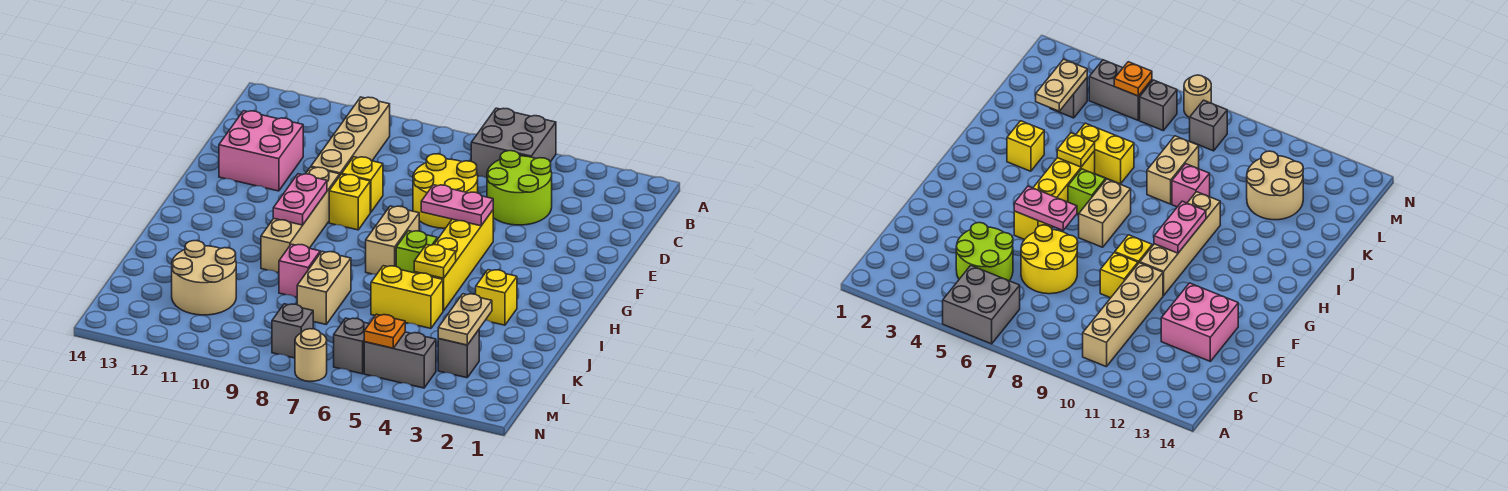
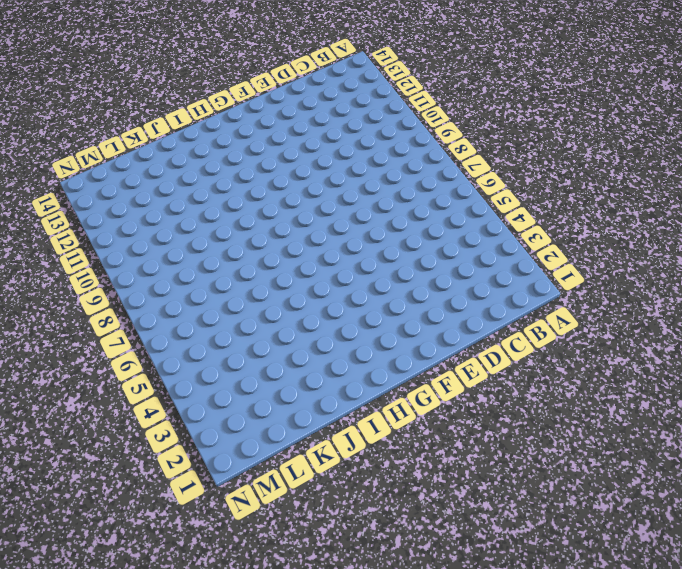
none -> grey 2x2 brick [471,108,556,178]
none -> tan 1x4 brick [311,97,390,175]
none -> lime 2x2 round brick [487,151,552,225]

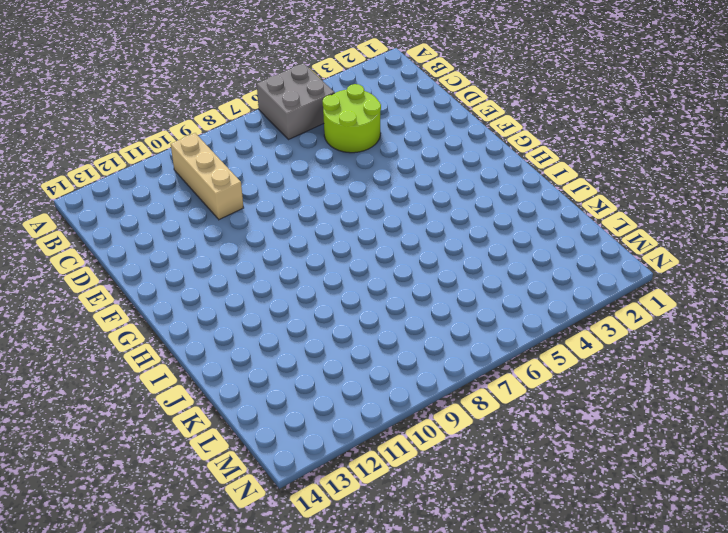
tan 1x3 brick [171,133,244,220] -> tan 1x4 brick [311,97,390,175]
none -> yellow 2x2 round brick [413,154,478,228]
none -> pink 2x2 brick [219,111,303,191]
none -> yellow 1x1 brick [342,157,383,212]

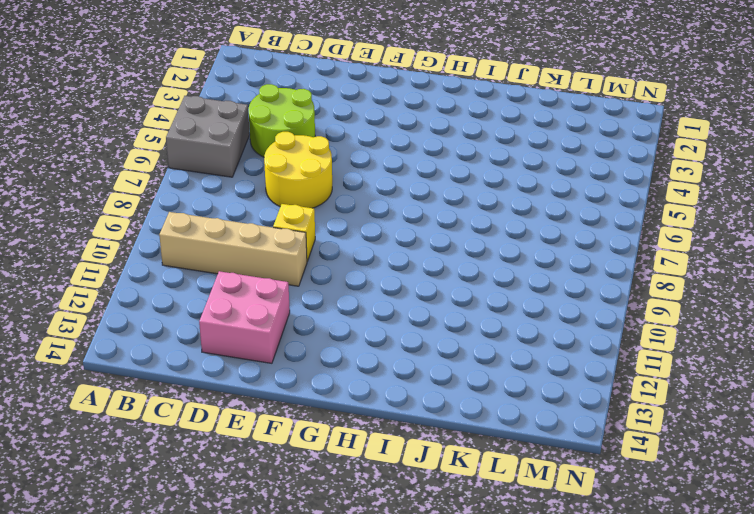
none -> yellow 1x4 brick [414,210,493,311]
none -> yellow 1x1 brick [329,174,370,230]
none -> tan 1x4 brick [261,167,340,273]

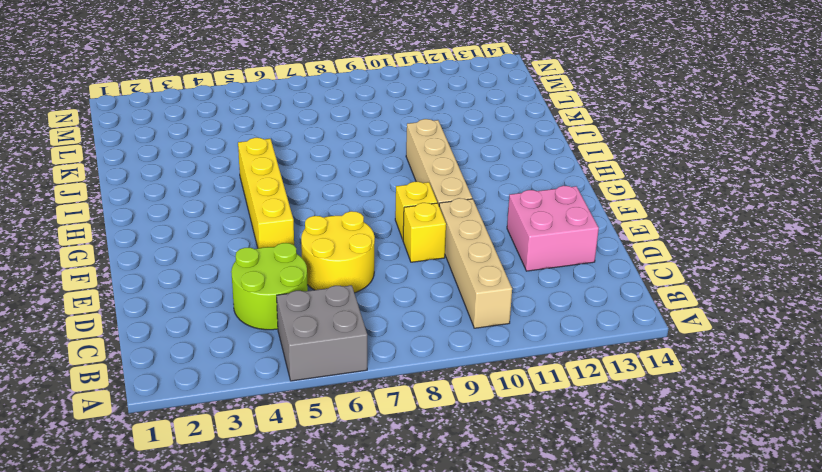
none -> tan 1x2 brick [366,206,419,274]
none -> lime 1x1 brick [396,231,437,273]
none -> yellow 1x1 brick [476,270,517,325]

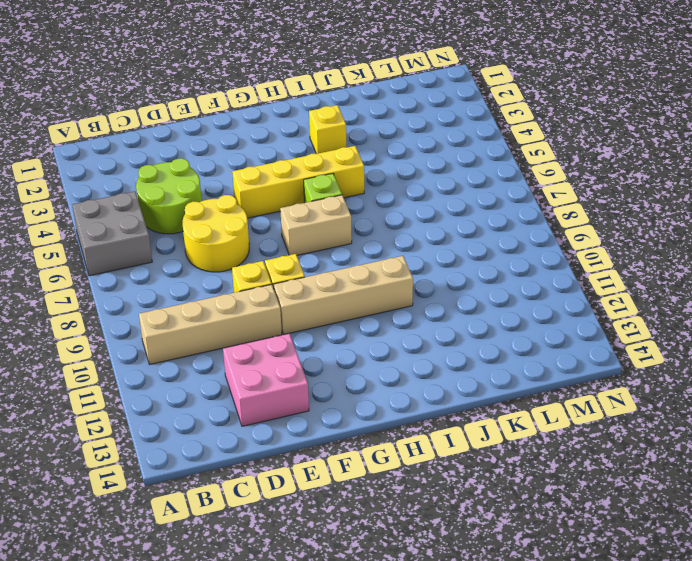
none -> yellow 1x2 brick [371,266,443,328]
none -> tan 1x2 brick [297,251,351,324]
none -> pink 1x1 brick [279,244,320,297]

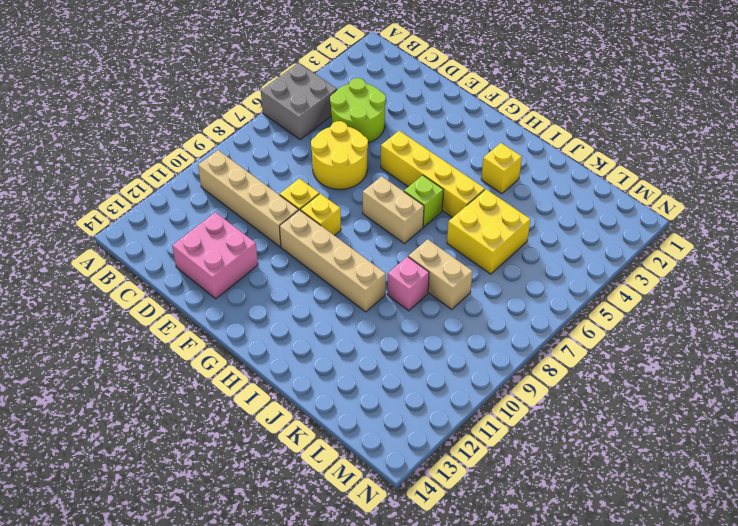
yellow 2x2 brick [447,189,531,274] -> yellow 1x2 brick [371,266,443,328]
none -> tan 2x2 round brick [172,241,236,315]
none -> grey 1x1 brick [438,330,479,378]
none -> grey 1x2 brick [364,332,436,388]

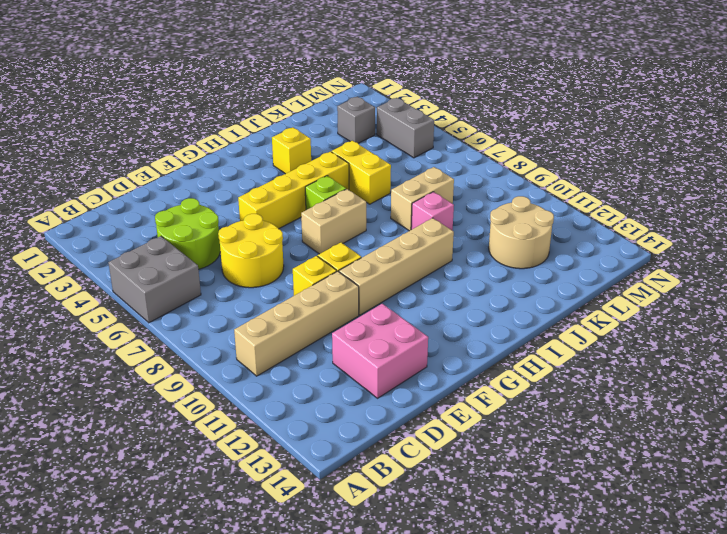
none -> grey 1x1 brick [334,318,369,374]
none -> grey 1x1 brick [272,304,313,358]
none -> tan 1x1 round brick [295,329,327,381]

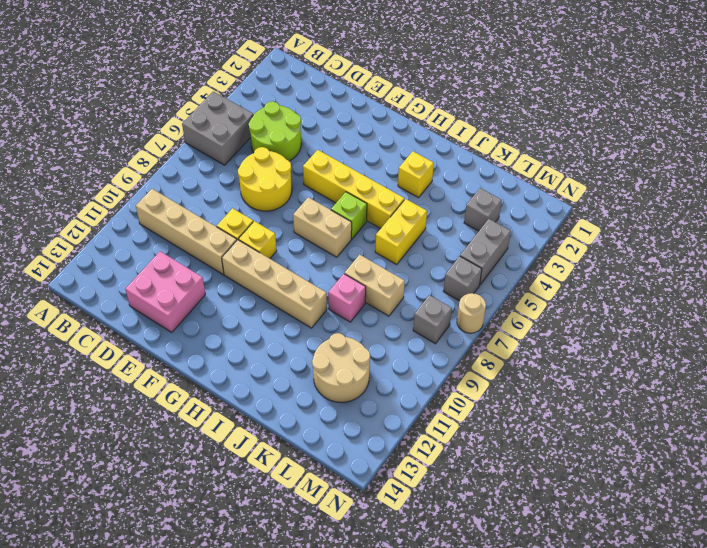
none -> pink 1x2 plate [421,185,493,226]
none -> pink 1x2 plate [273,174,327,225]
none -> yellow 1x1 plate [414,244,456,278]

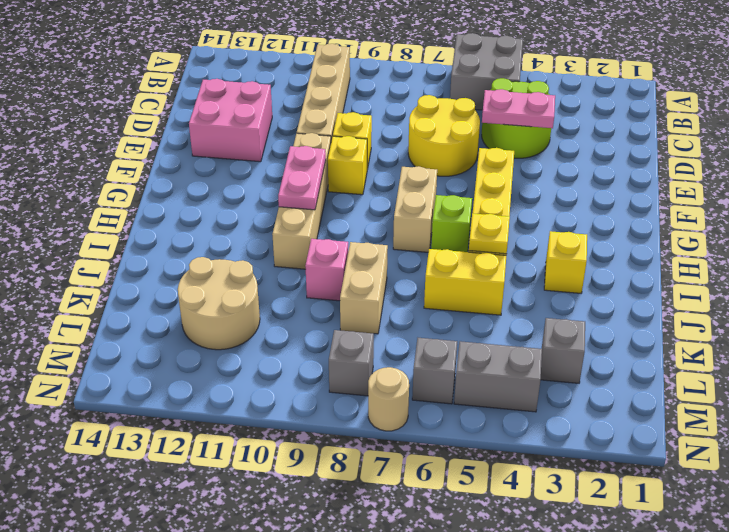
pink 1x2 plate [482,89,555,128] -> pink 1x2 plate moved to [421,185,493,226]
none -> tan 1x2 plate [438,294,492,345]
none -> orange 1x1 plate [364,314,405,348]

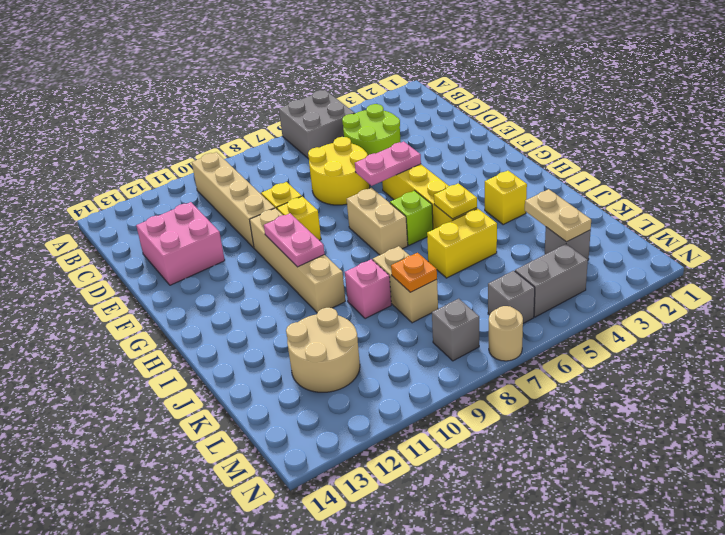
orange 1x1 plate [391,253,437,292] -> orange 1x1 plate moved to [364,314,405,348]

